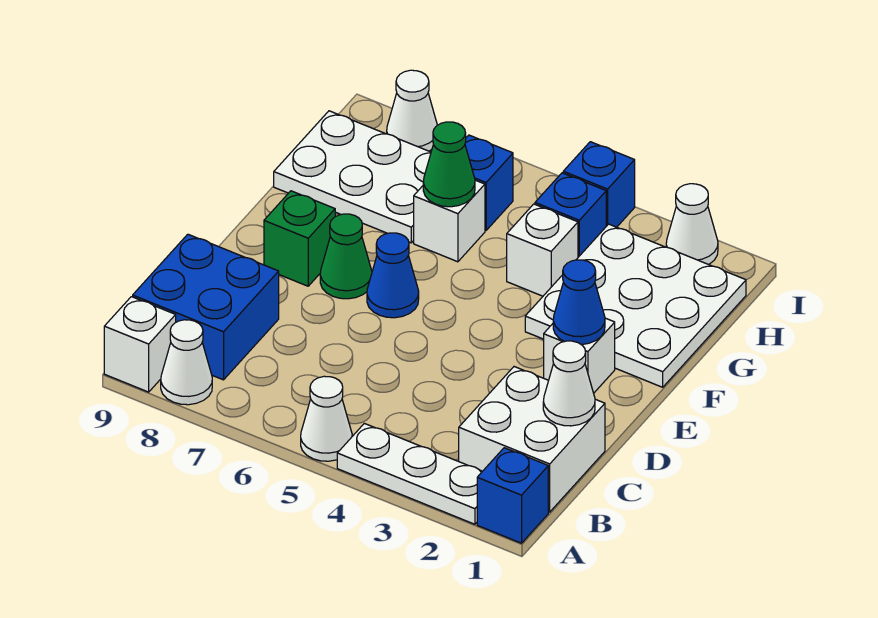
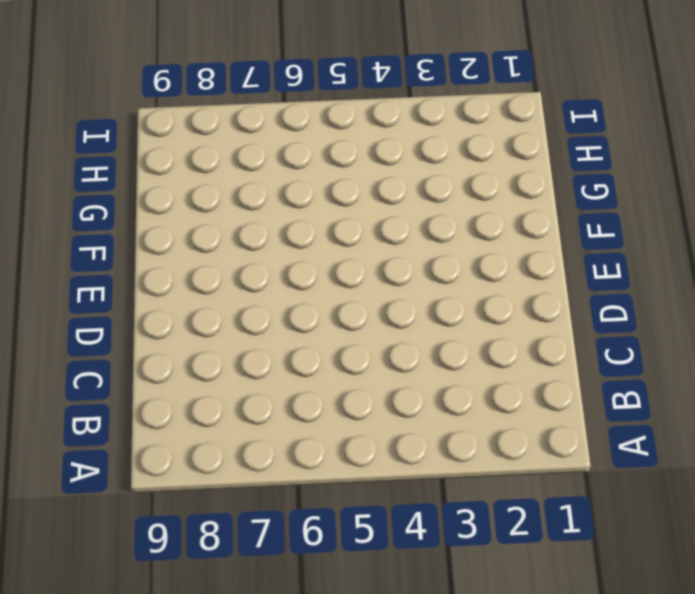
none -> blue 1x1 brick [477,448,548,543]
none -> white 1x3 plate [337,423,482,524]
none -> white 1x1 cone [301,376,352,461]

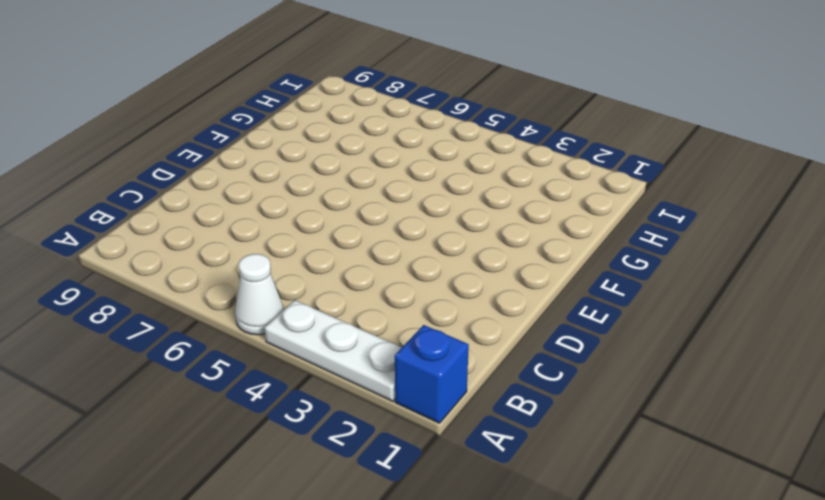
none -> white 1x1 cone [161,320,212,405]
none -> white 1x1 brick [104,297,176,392]
none -> white 2x2 brick [459,367,605,512]

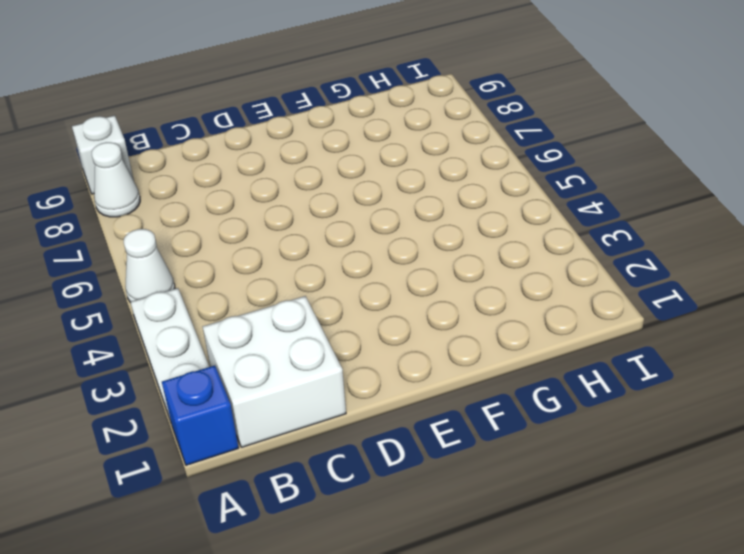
none -> blue 2x2 brick [133,234,279,380]
none -> white 1x1 brick [544,318,615,393]
none -> blue 1x1 cone [367,233,419,318]

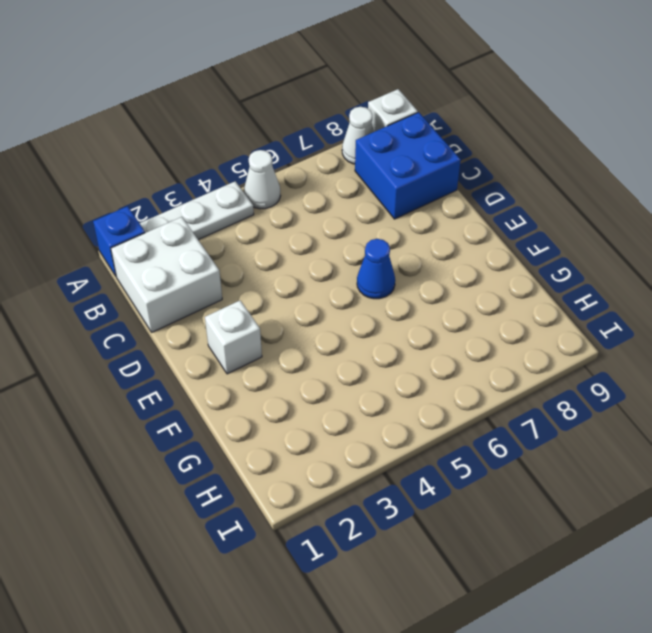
none -> green 1x1 cone [320,214,372,299]
none -> green 1x1 brick [264,191,335,286]
none -> white 3x3 plate [525,224,746,387]

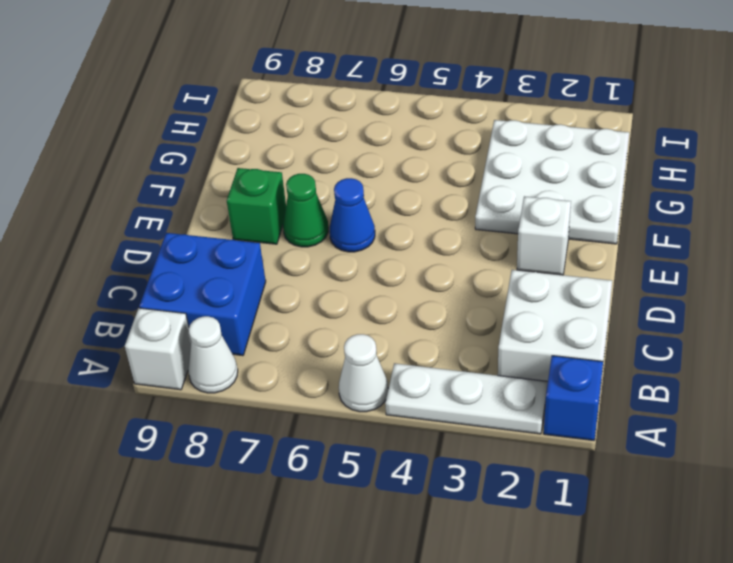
none -> white 1x1 brick [507,204,578,296]
none -> white 1x1 brick [414,180,485,262]
none -> white 2x3 plate [274,111,431,243]

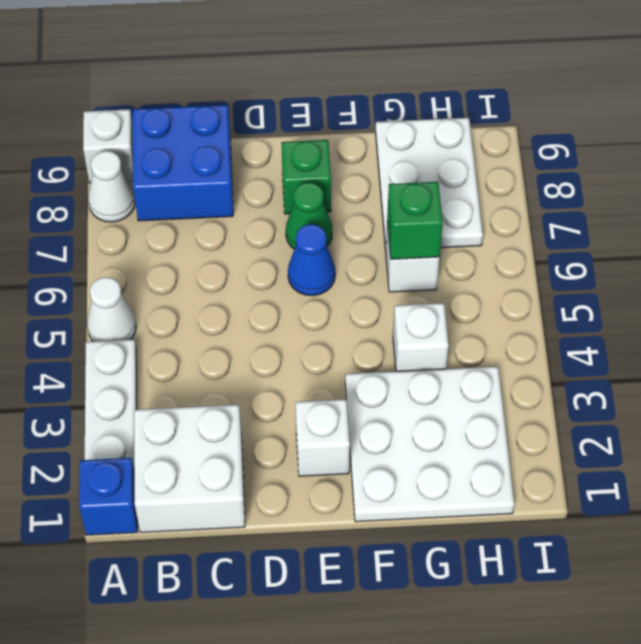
green 1x1 brick [387,182,443,259] -> green 1x1 cone [423,122,475,207]
none -> blue 1x1 brick [535,173,606,257]
none -> blue 1x1 brick [465,135,513,230]
none -> white 1x1 cone [666,184,718,265]

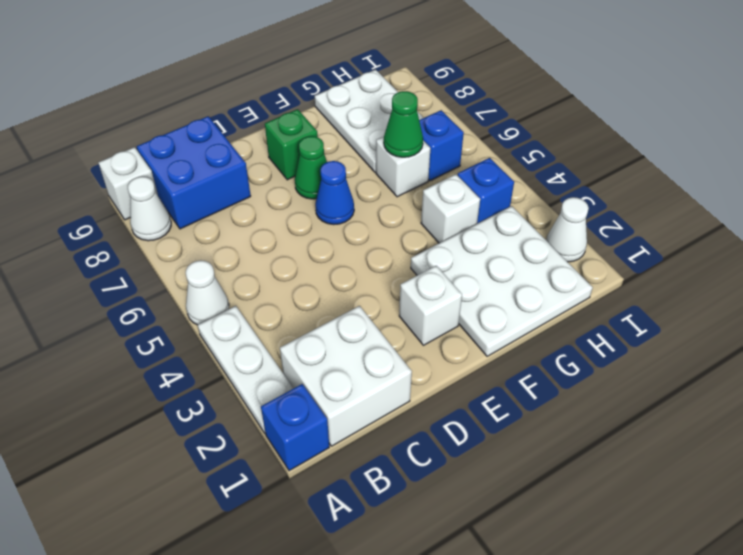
none -> blue 1x1 brick [563,142,635,227]
none -> white 1x1 cone [387,70,437,151]
none -> white 1x1 cone [543,341,595,426]

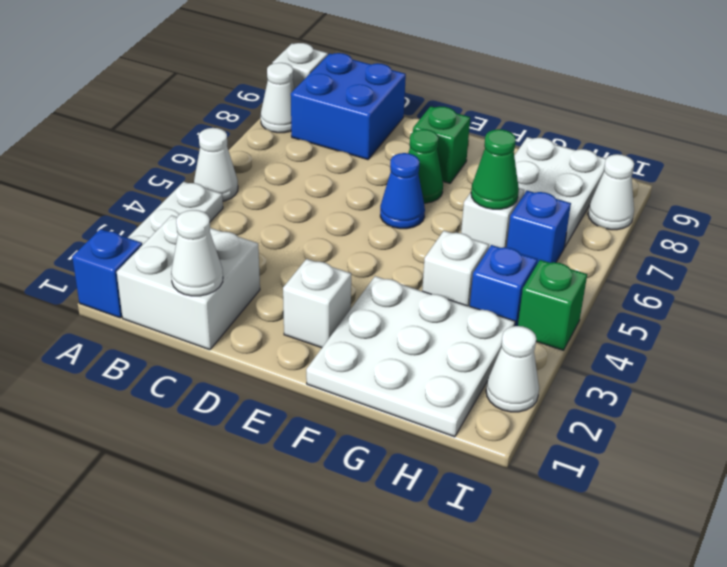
green 1x1 brick [518,260,587,350] -> blue 1x1 brick [563,142,635,227]
none -> blue 1x1 cone [553,260,605,345]

